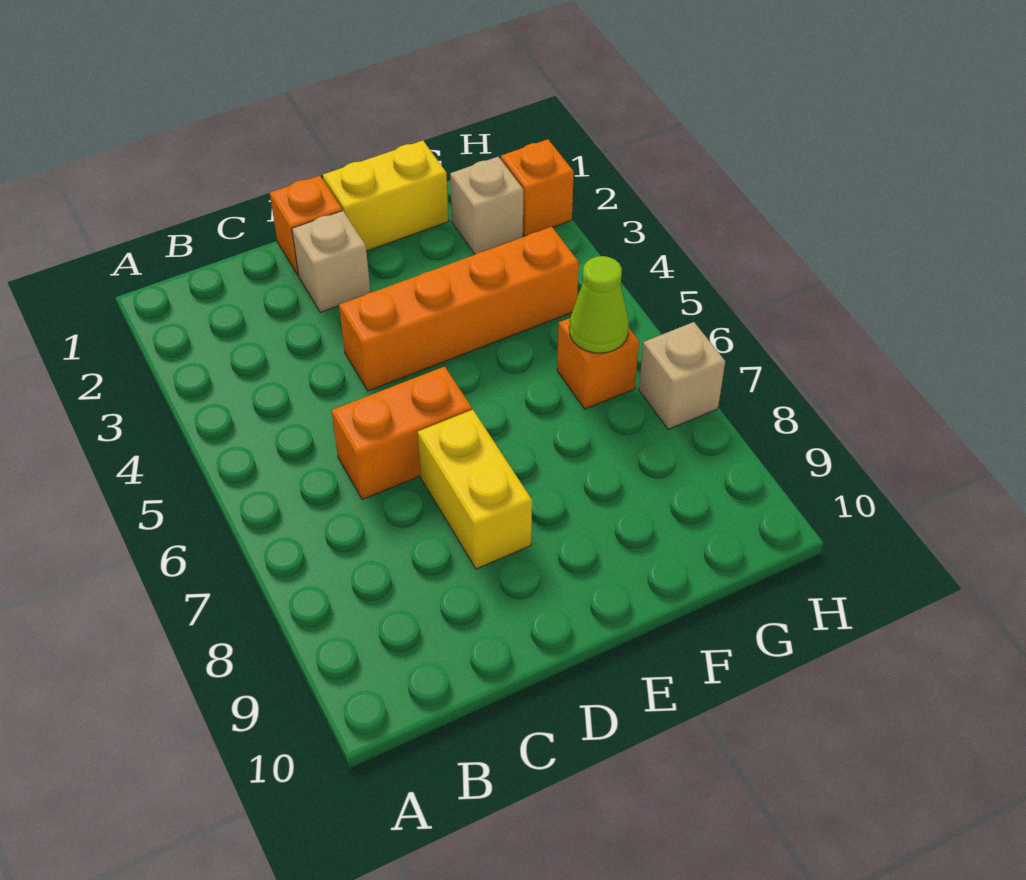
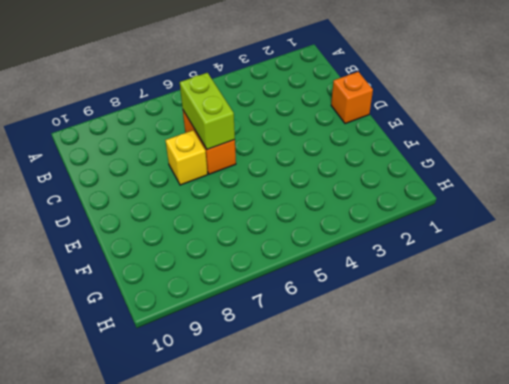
lime 1x2 brick [180,73,235,150] -> none
yellow 1x1 brick [165,130,208,185] -> yellow 1x2 brick [418,410,532,569]
none -> tan 1x1 brick [292,211,370,312]
none -> orange 1x4 brick [339,227,579,391]

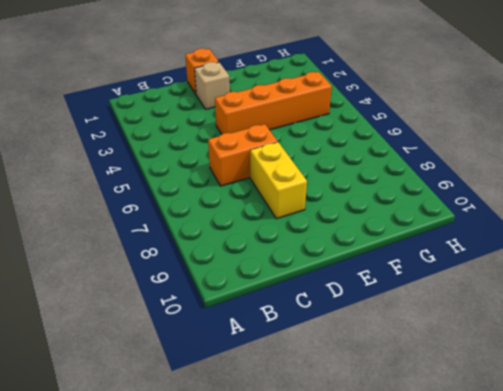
none -> yellow 1x2 brick [323,141,449,251]
none -> tan 1x1 brick [450,157,523,254]

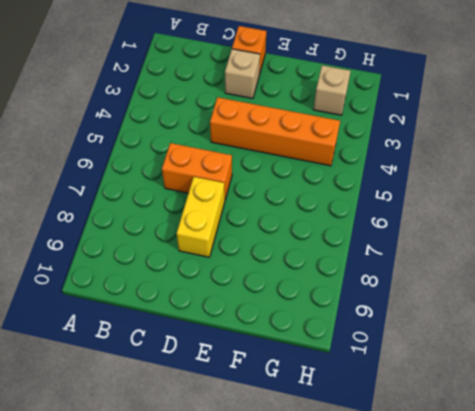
none -> yellow 1x2 brick [323,141,449,251]
none -> orange 1x1 brick [557,318,639,409]

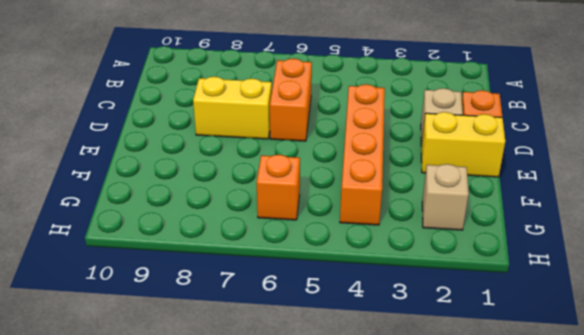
yellow 1x2 brick [421,112,505,177] -> yellow 1x2 brick turned to [323,141,449,251]
none -> orange 1x1 brick [501,139,574,236]
none -> tan 1x1 brick [639,322,725,429]

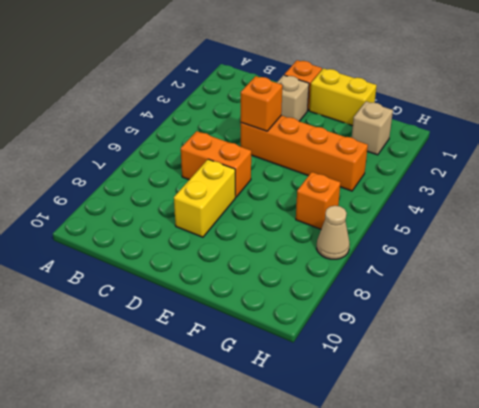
orange 1x1 brick [241,76,282,131] -> orange 1x1 brick moved to [501,139,574,236]
tan 1x1 cone [317,206,350,259] -> tan 1x1 brick [639,322,725,429]
none -> lime 1x1 cone [569,256,629,353]

